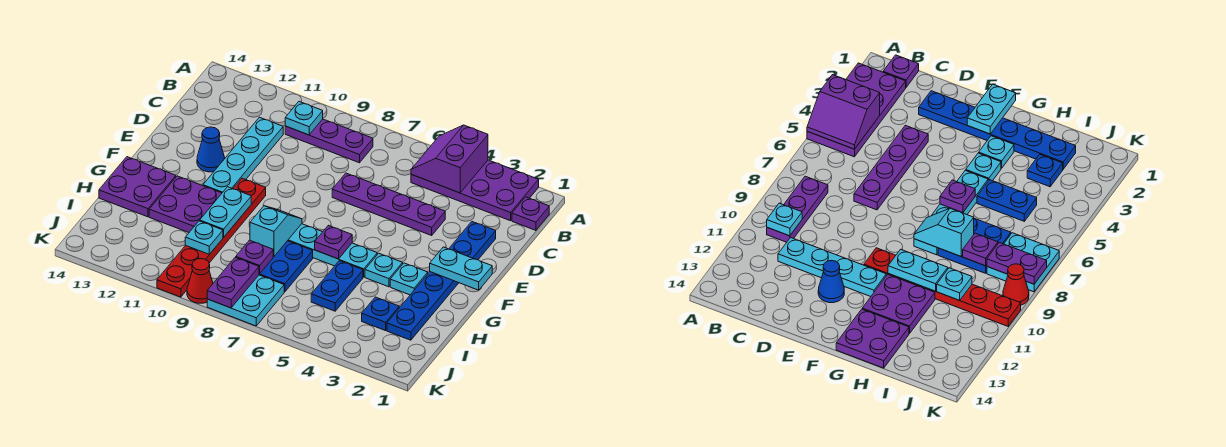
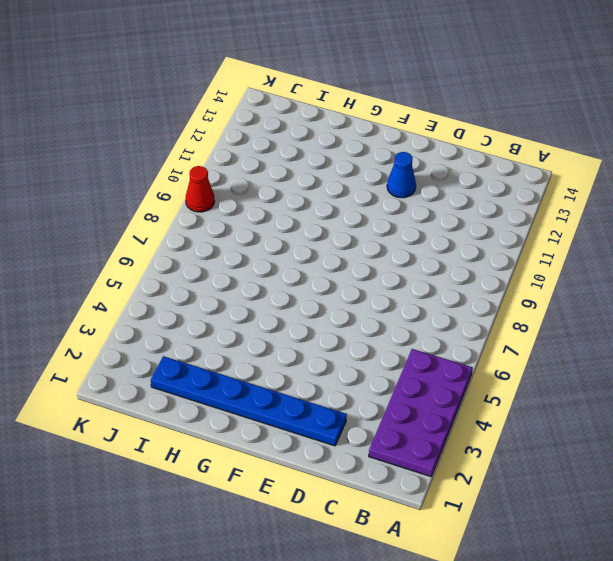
none -> purple 1x1 plate [512,197,549,230]
none -> purple 1x3 plate [285,119,373,163]
none -> cyan 1x4 plate [203,117,283,193]

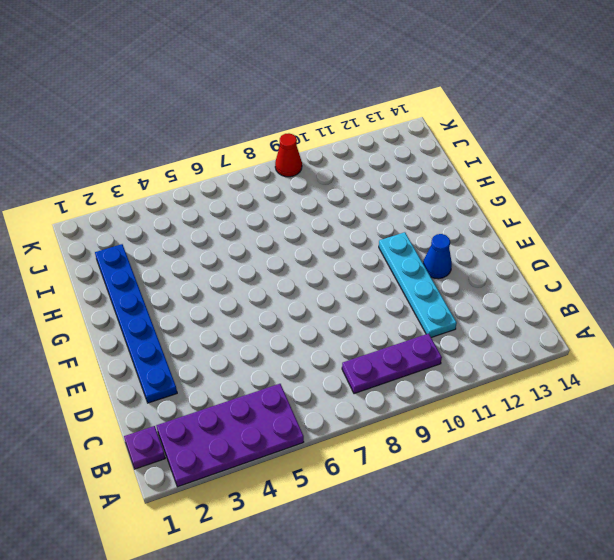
none -> purple 1x4 plate [332,173,445,235]
none -> red 1x6 plate [157,178,266,297]
none -> cyan 1x1 plate [390,263,428,295]

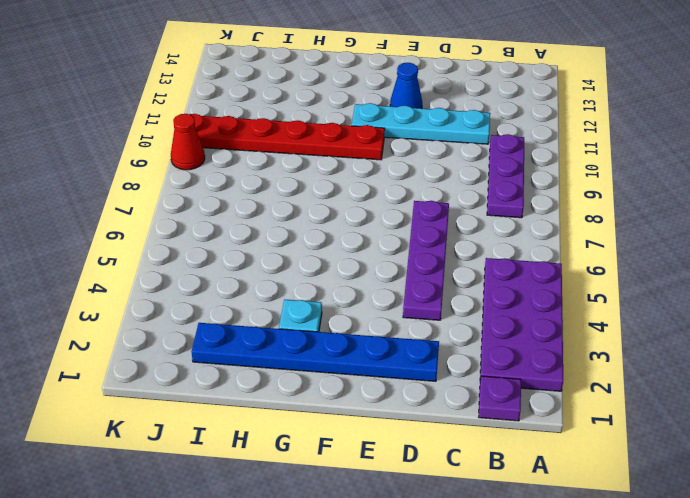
none -> cyan 1x1 plate [365,253,403,287]
none -> cyan 1x4 plate [288,224,377,277]
none -> purple 2x2 plate [149,176,222,233]

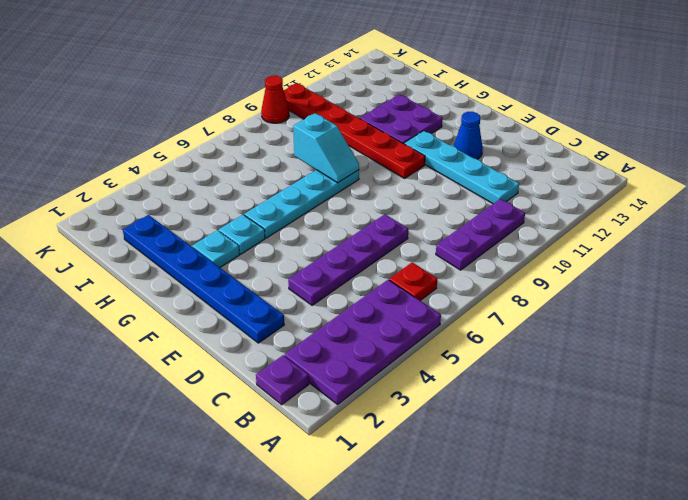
red 1x1 plate [389,262,437,301] -> none
none -> purple 2x2 plate [99,157,176,217]
none -> blue 1x2 plate [311,261,363,311]
none -> blue 2x2 plate [259,241,313,292]

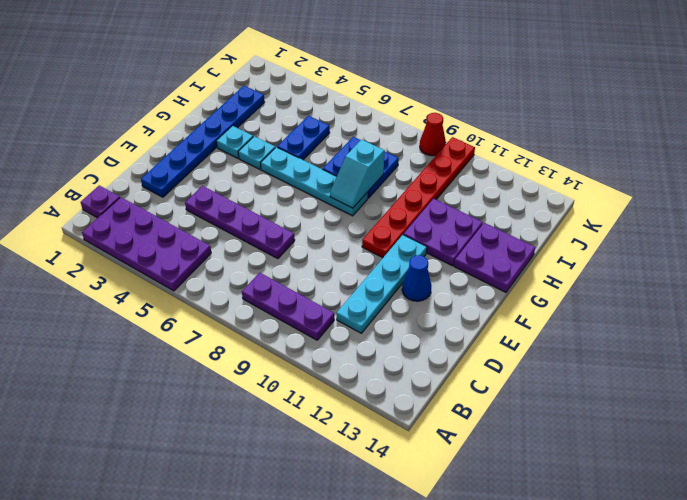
none -> blue 1x1 plate [362,297,399,331]
none -> cyan 2x2 plate [207,275,284,326]
none -> purple 2x2 slope [411,125,488,193]

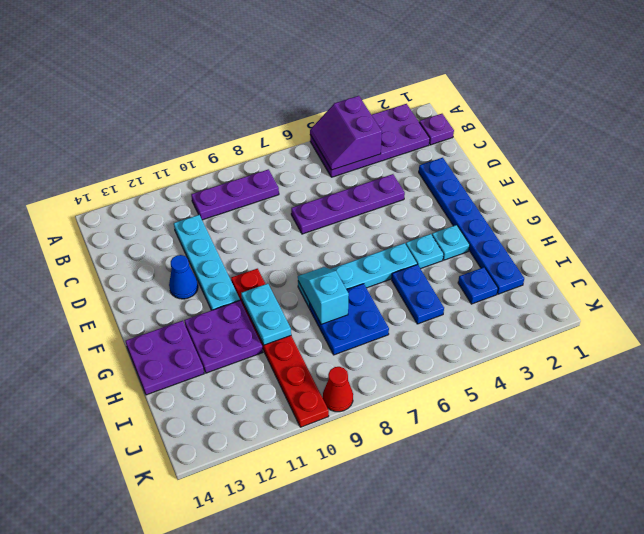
none -> cyan 2x2 plate [207,275,284,326]
none -> cyan 1x1 plate [285,102,323,135]
none -> cyan 1x2 plate [430,247,492,290]

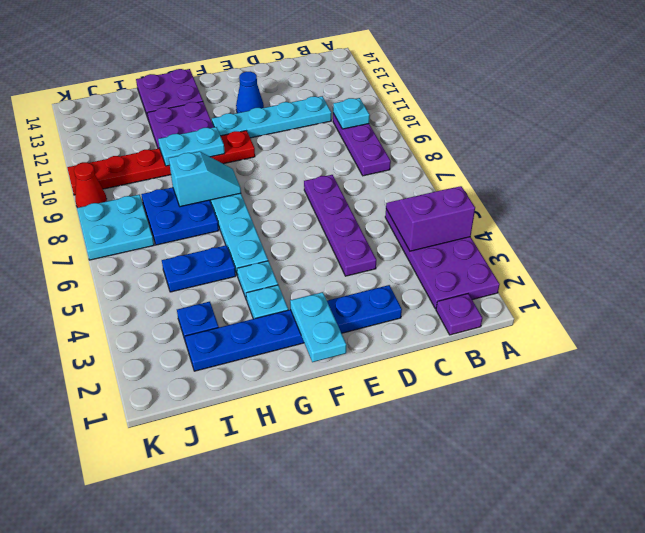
none -> purple 1x1 plate [315,225,352,259]
none -> purple 1x1 plate [236,240,273,274]
none -> cyan 1x1 plate [185,221,223,254]

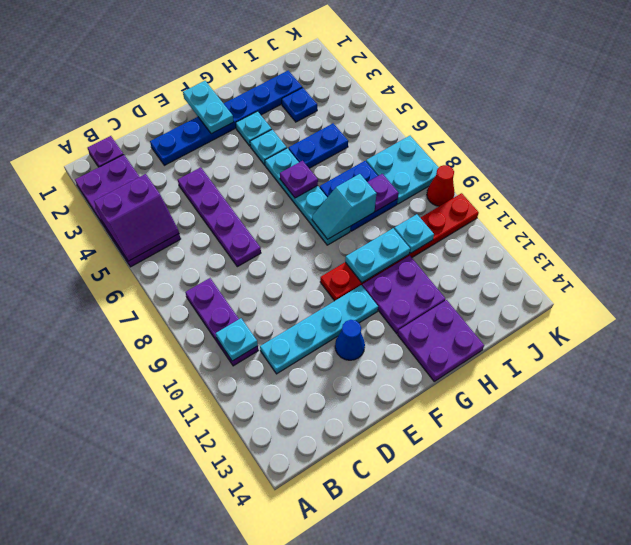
none -> purple 1x2 plate [207,257,259,308]

